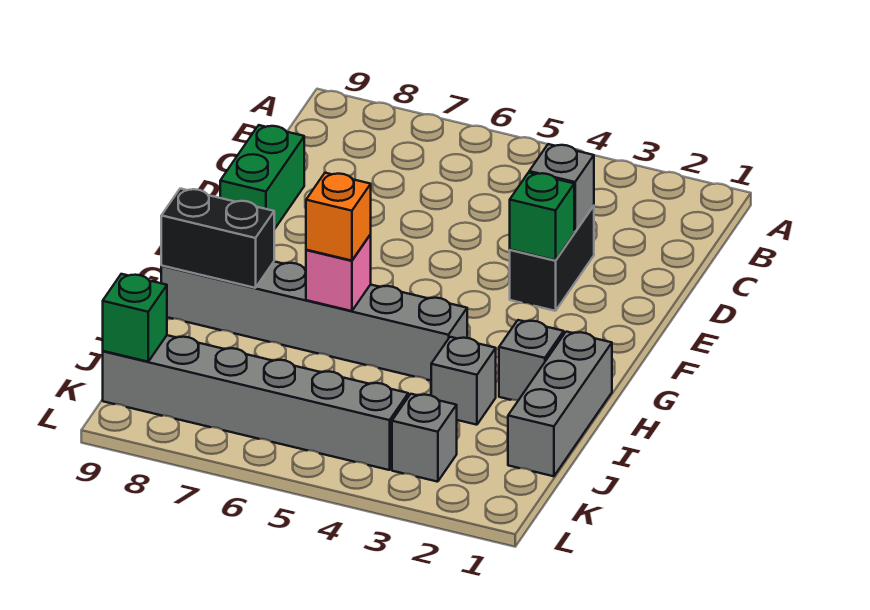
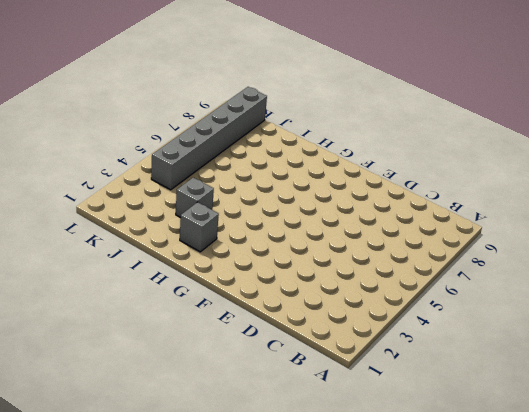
none -> black 1x2 brick [510,206,594,311]
none -> green 1x2 brick [220,125,304,229]
none -> grey 1x3 brick [508,332,612,476]

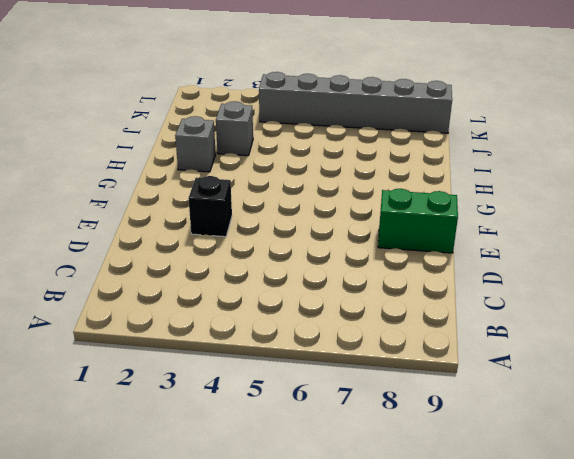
black 1x1 brick [188,176,232,237] -> black 1x2 brick [510,206,594,311]
green 1x2 brick [378,189,458,253] -> green 1x2 brick turned to [220,125,304,229]
none -> grey 1x3 brick [508,332,612,476]
none -> grey 1x6 brick [161,262,467,380]
none -> grey 1x1 brick [392,394,457,482]

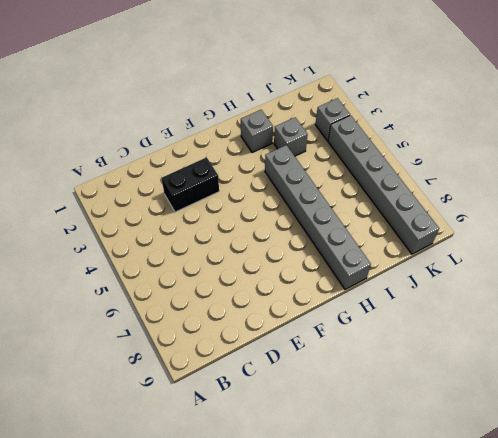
none -> green 1x2 brick [220,125,304,229]
none -> grey 1x3 brick [508,332,612,476]
none -> grey 1x1 brick [529,144,594,232]

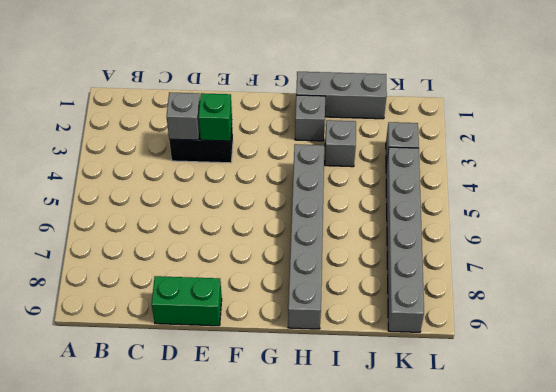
none -> pink 1x1 brick [306,235,371,311]
none -> black 1x2 brick [161,189,274,288]
none -> green 1x1 brick [103,274,167,362]

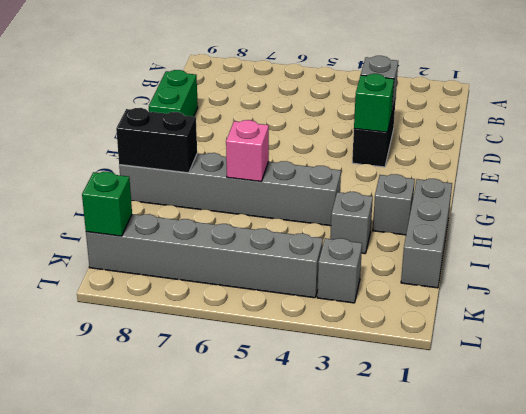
none -> orange 1x1 brick [306,173,371,261]

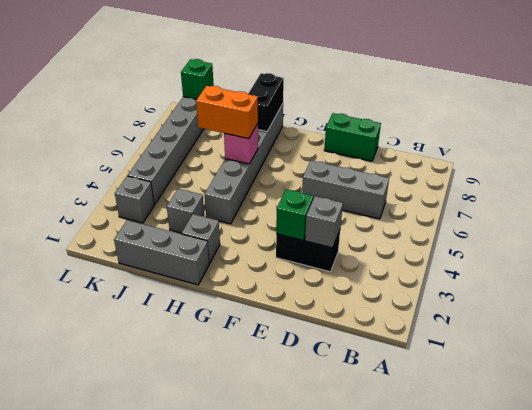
grey 1x3 brick [302,160,389,219] -> none
orange 1x2 brick [196,86,258,139] -> orange 1x1 brick [306,173,371,261]

